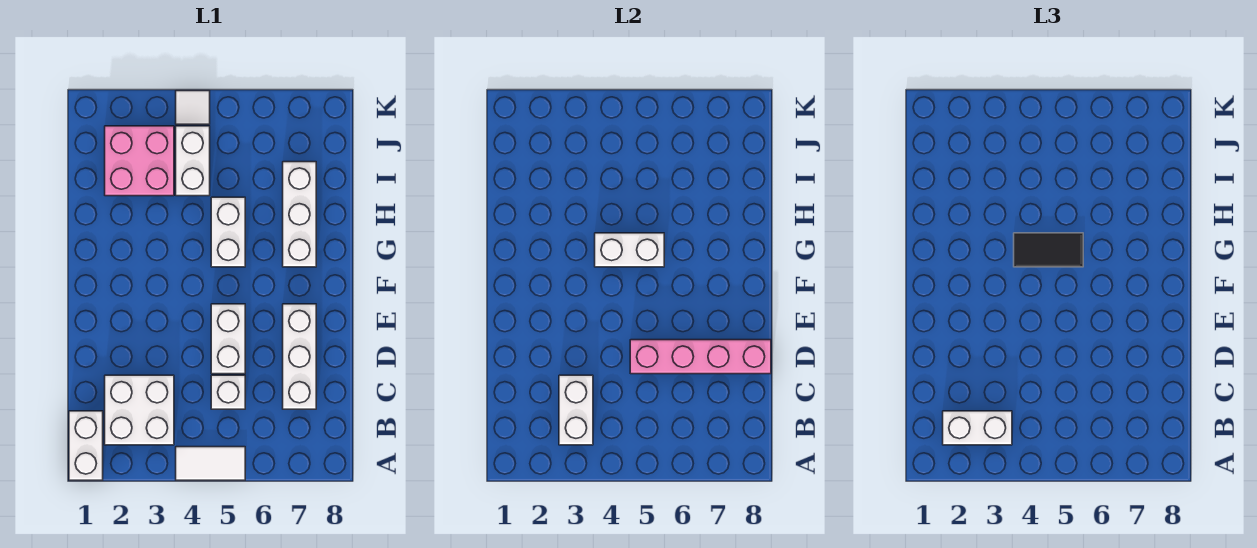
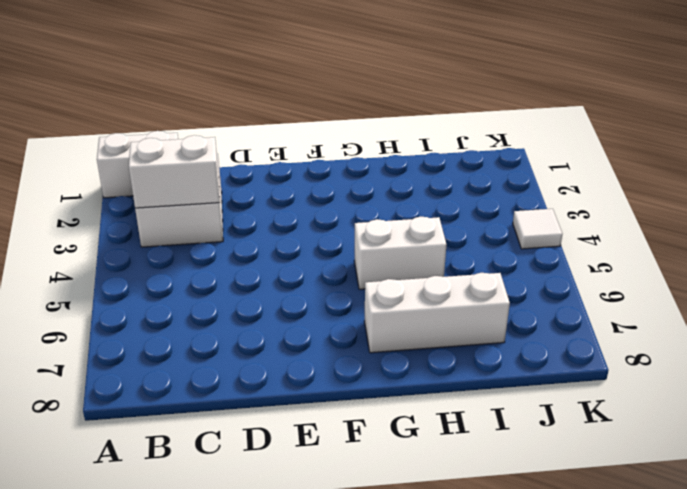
none -> white 1x2 tile [176,447,245,480]
none -> white 1x1 brick [211,375,245,409]
none -> white 1x3 brick [283,304,316,409]

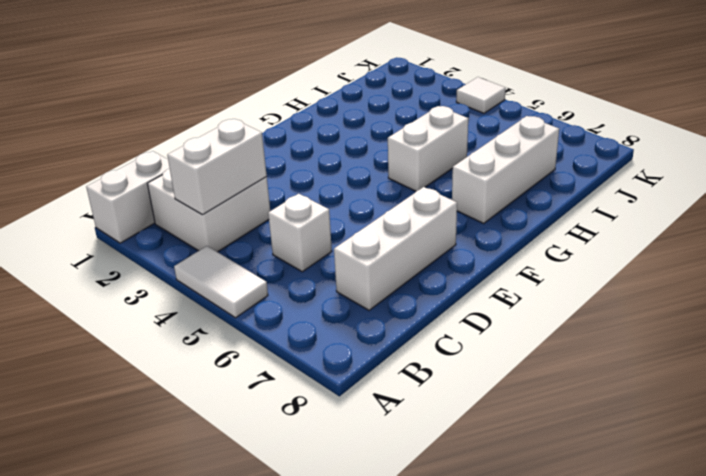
none -> white 1x2 brick [211,304,245,374]
none -> pink 2x2 brick [105,126,174,196]
none -> white 1x2 brick [176,126,210,196]

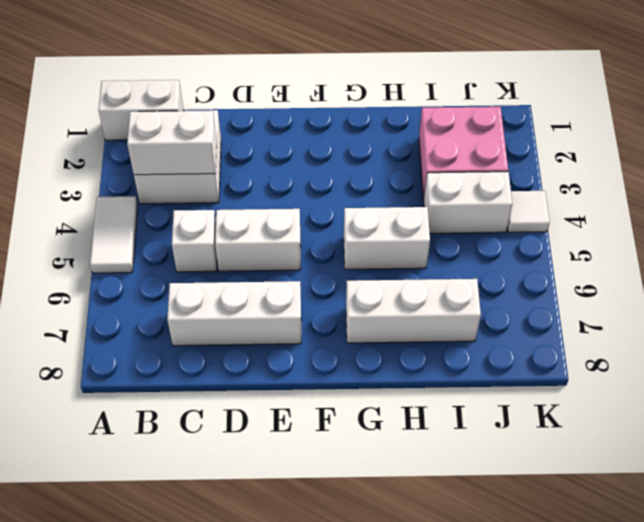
none -> pink 1x4 brick [630,340,771,374]
none -> white 1x2 brick [595,233,664,267]
none -> white 1x2 brick [943,411,1012,445]

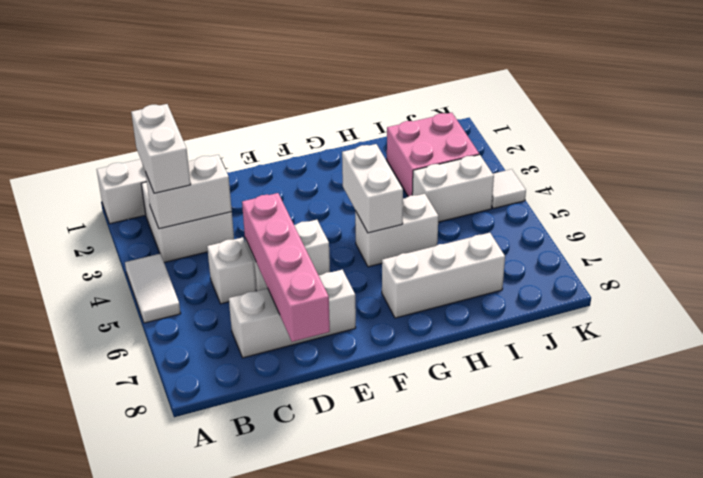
none -> black 1x2 tile [1014,233,1083,267]

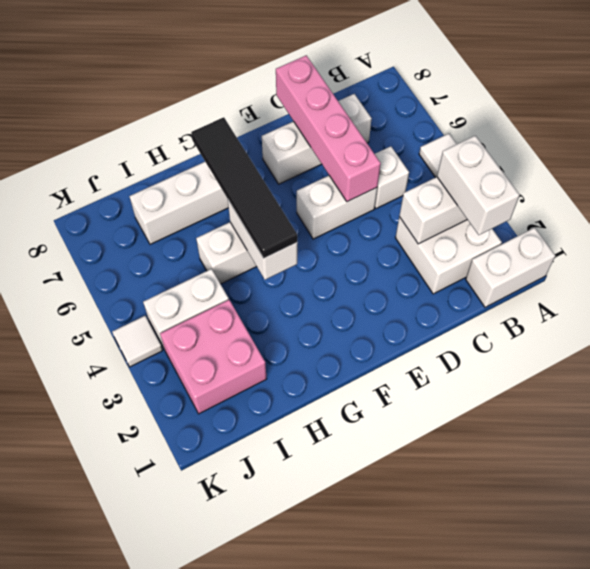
black 1x4 tile [191,117,297,258] -> black 1x2 tile [1014,233,1083,267]

